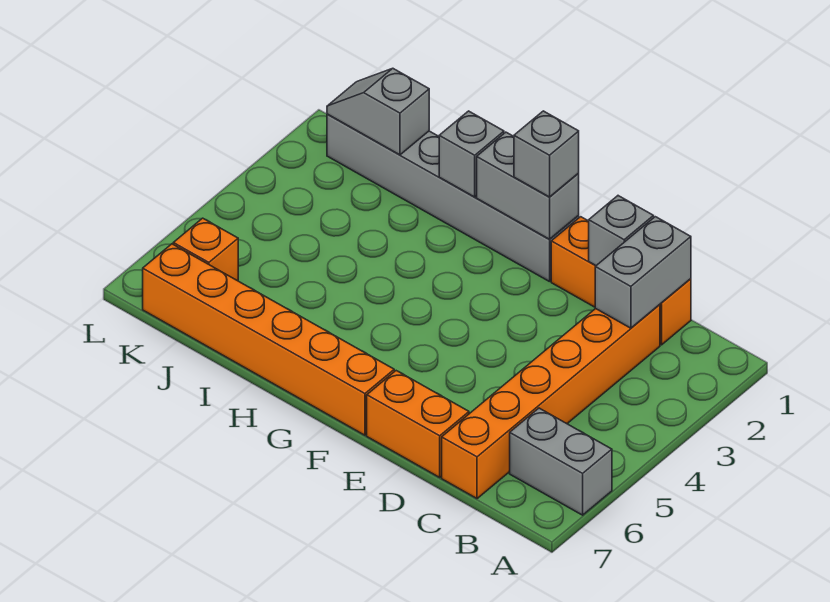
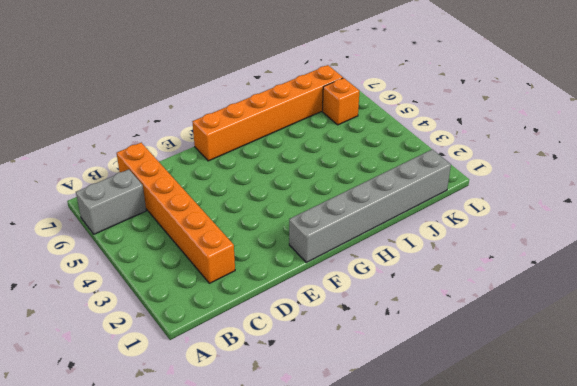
none -> orange 1x3 brick [551,217,691,345]
none -> orange 1x2 brick [367,371,469,477]
none -> grey 1x2 brick [595,217,691,328]

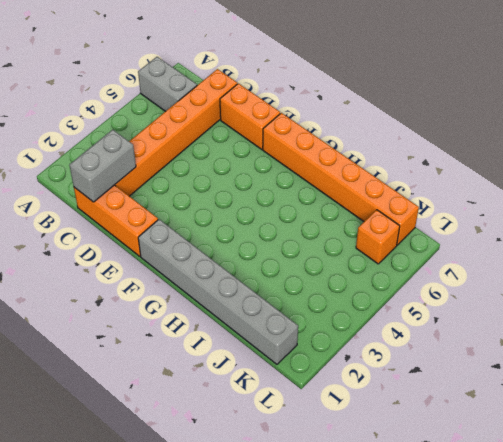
none -> grey 1x1 brick [589,196,654,265]
none -> grey 1x2 brick [477,132,579,239]
none -> grey 1x1 brick [439,111,504,197]

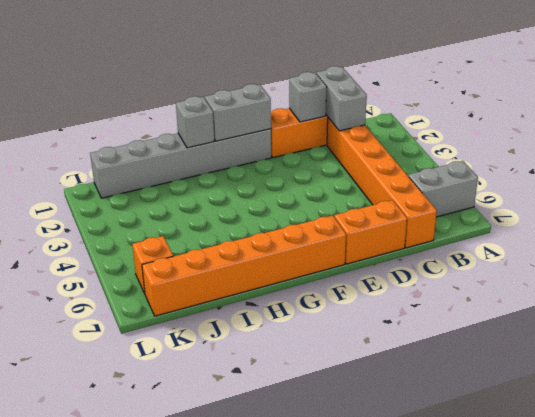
none -> grey 1x2 slope [327,68,429,155]
none -> grey 1x1 brick [514,111,579,197]

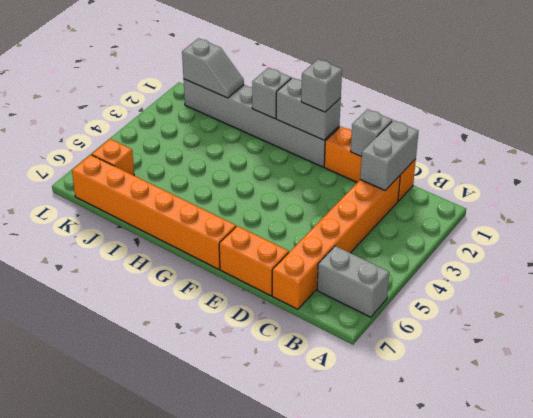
grey 1x2 slope [182,38,244,98] -> grey 1x2 slope turned to [327,68,429,155]

